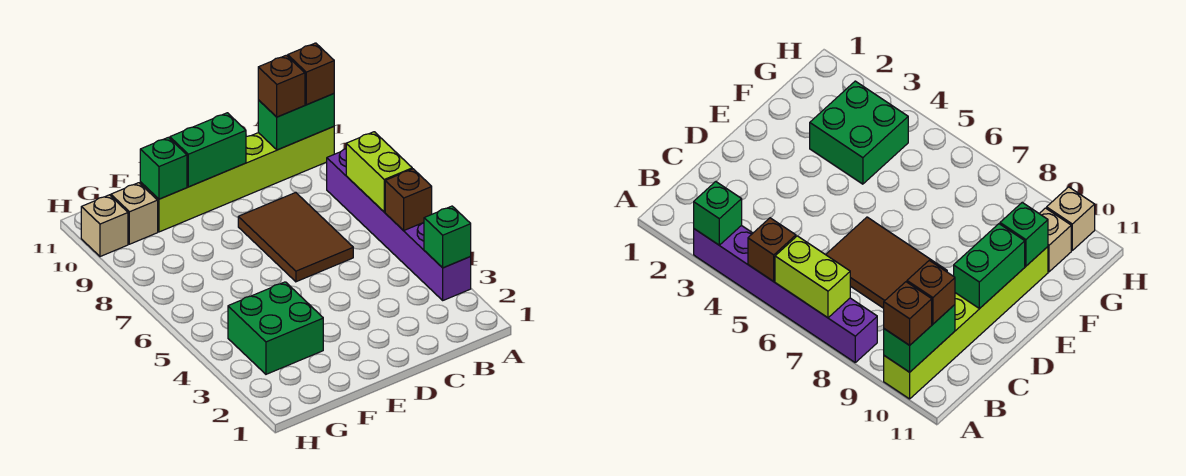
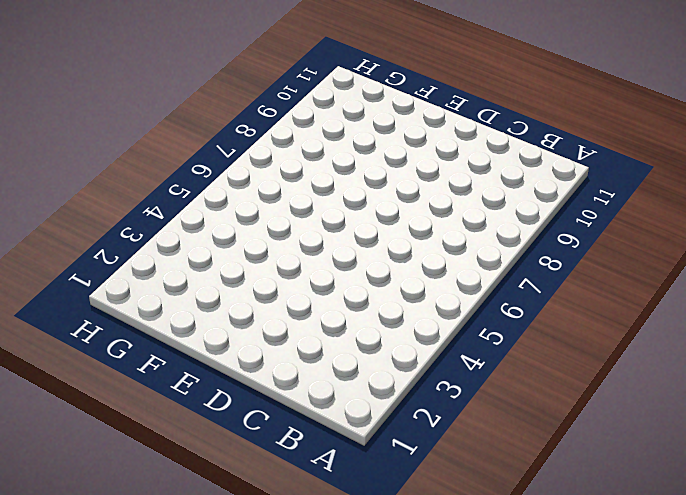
none -> purple 1x6 brick [327,149,471,300]
none -> lime 1x6 brick [140,127,334,232]
none -> brown 2x3 tile [238,192,353,282]

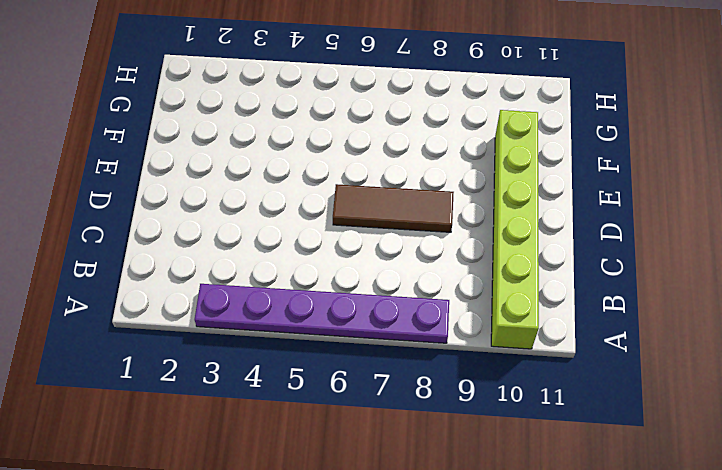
purple 1x6 plate [195,284,449,343] -> purple 1x6 brick [327,149,471,300]
brown 1x3 tile [333,184,454,232] -> brown 2x3 tile [238,192,353,282]
none -> green 2x2 brick [228,282,323,374]
none -> tan 1x1 brick [111,183,158,244]
none -> tan 1x1 brick [81,195,128,257]

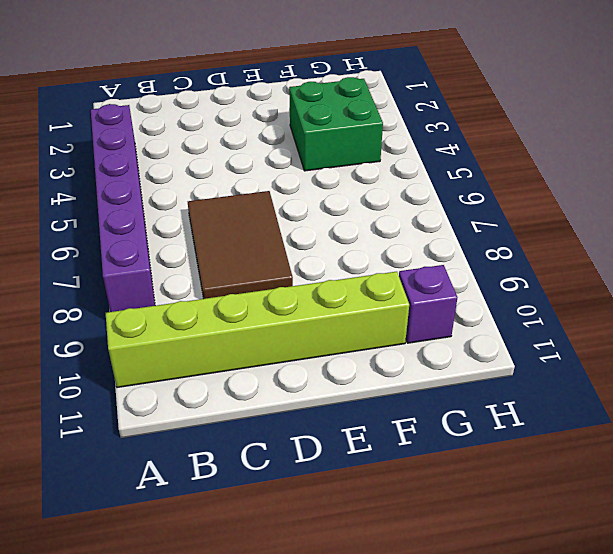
purple 1x1 brick [399,265,457,343] -> tan 1x1 brick [111,183,158,244]
none -> tan 1x1 brick [81,195,128,257]
none -> green 1x1 brick [424,206,471,268]
none -> brown 1x1 brick [385,169,432,231]

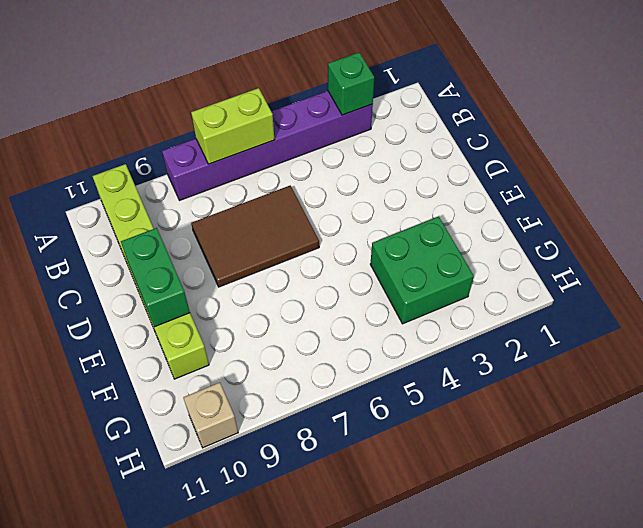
none -> tan 1x1 brick [111,183,158,244]
none -> brown 1x1 brick [385,169,432,231]
none -> green 1x2 brick [258,94,334,150]

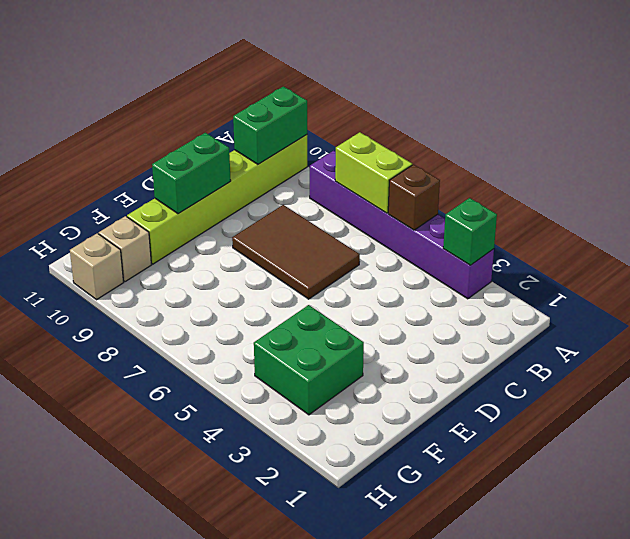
none -> green 1x1 brick [140,137,187,199]
none -> brown 1x1 brick [288,43,334,105]
none -> brown 1x1 brick [258,55,305,117]

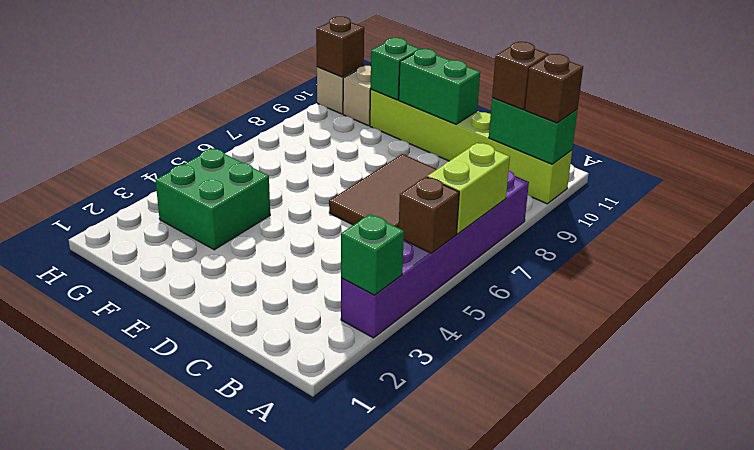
brown 1x1 brick [316,17,364,77] -> none

